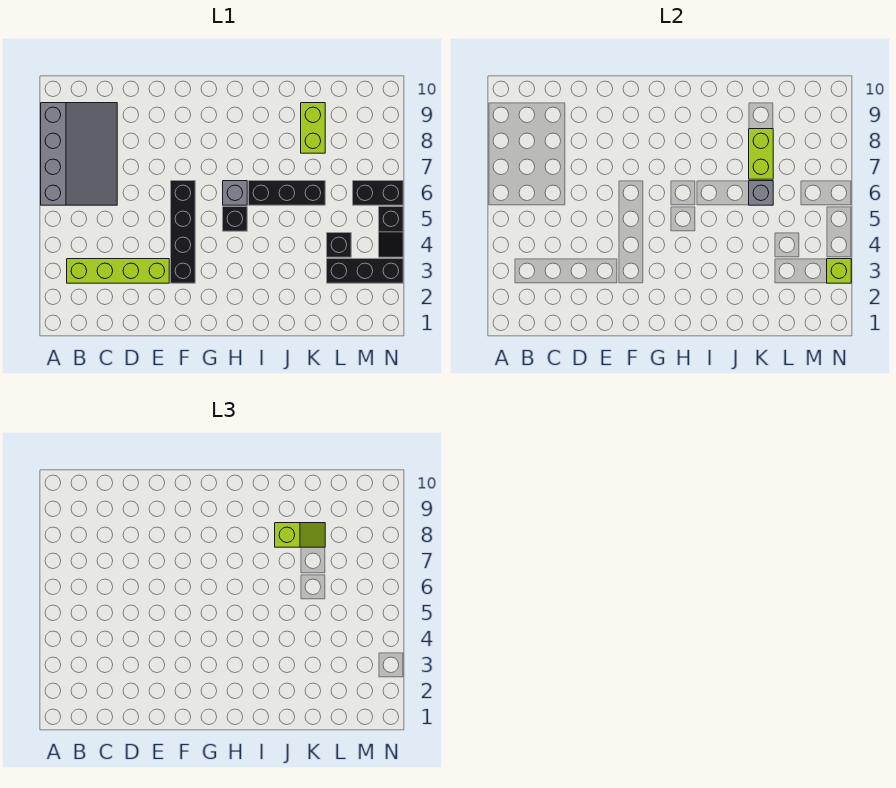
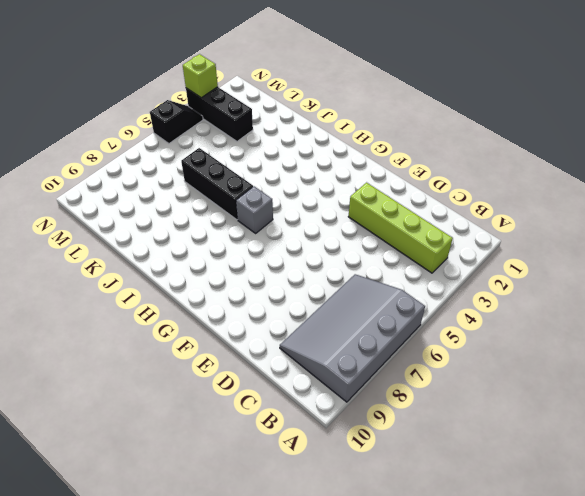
none -> black 1x4 brick [171,181,195,283]
none -> black 1x1 brick [223,207,247,231]
none -> lime 1x2 brick [301,103,325,153]

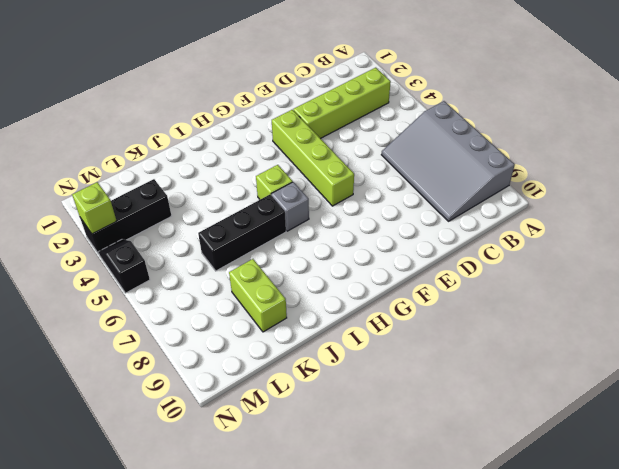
lime 1x4 brick [272,110,354,206] -> black 1x4 brick [171,181,195,283]
lime 1x1 brick [256,165,293,199] -> black 1x1 brick [223,207,247,231]
none -> black 1x1 brick [327,233,351,257]
none -> black 1x2 brick [353,181,403,205]
none -> grey 1x1 brick [749,181,773,205]

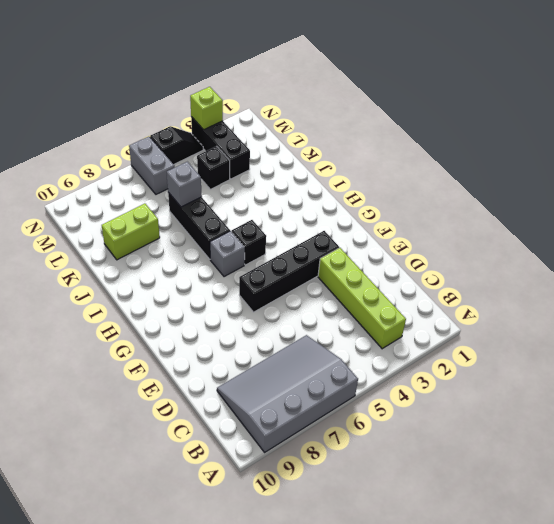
grey 1x2 brick [129,136,175,194] -> black 1x2 brick [353,181,403,205]
none -> lime 1x2 brick [749,129,773,179]
none -> lime 1x2 slope [275,523,325,547]

